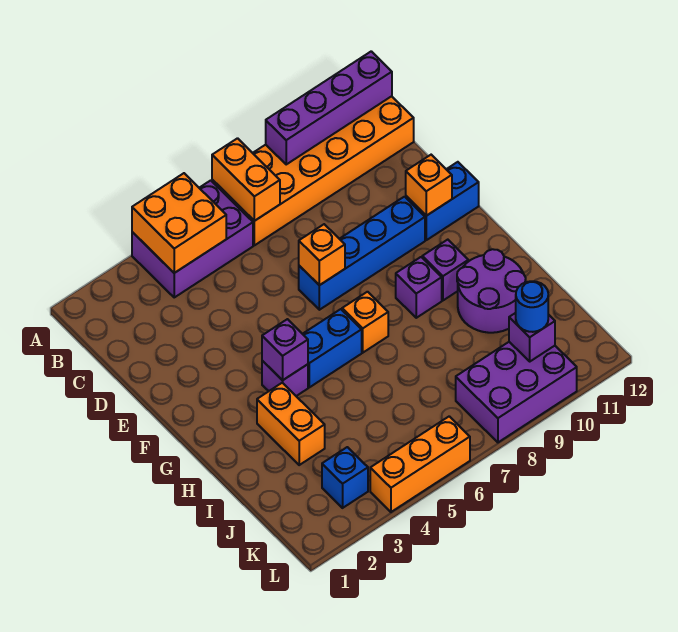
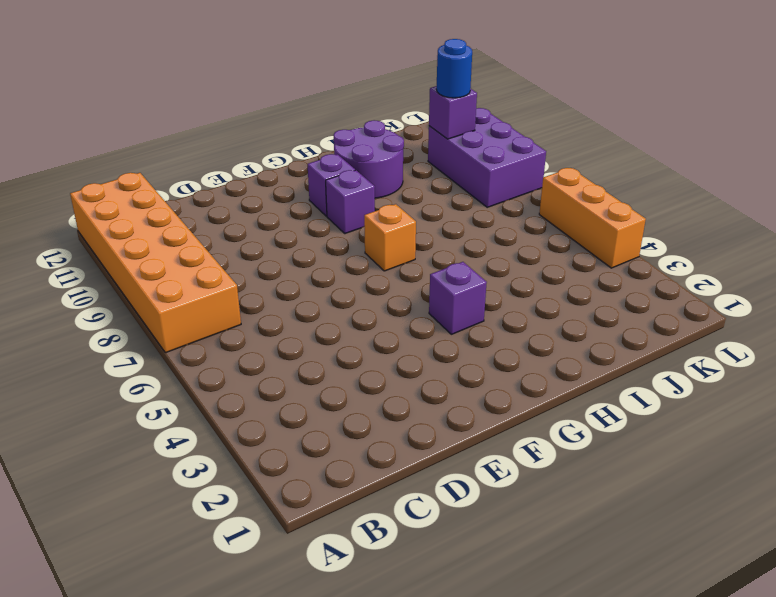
none -> purple 2x3 brick [132,180,253,297]
none -> blue 1x4 brick [299,197,425,310]
none -> blue 1x2 brick [406,162,479,240]

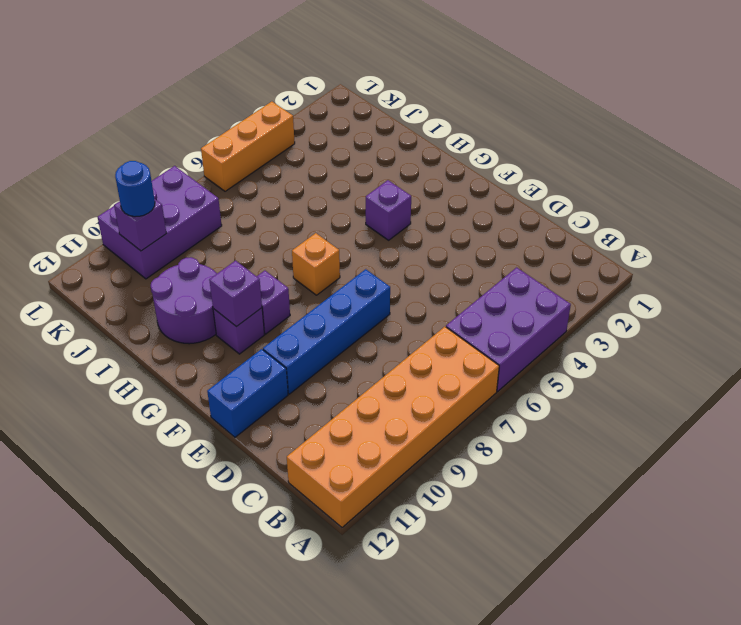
purple 1x1 brick [209,260,262,327] -> purple 1x1 brick moved to [262,319,308,380]
none -> blue 1x2 brick [303,309,362,387]
none -> orange 1x2 brick [257,383,325,465]
none -> blue 1x1 brick [322,447,368,508]

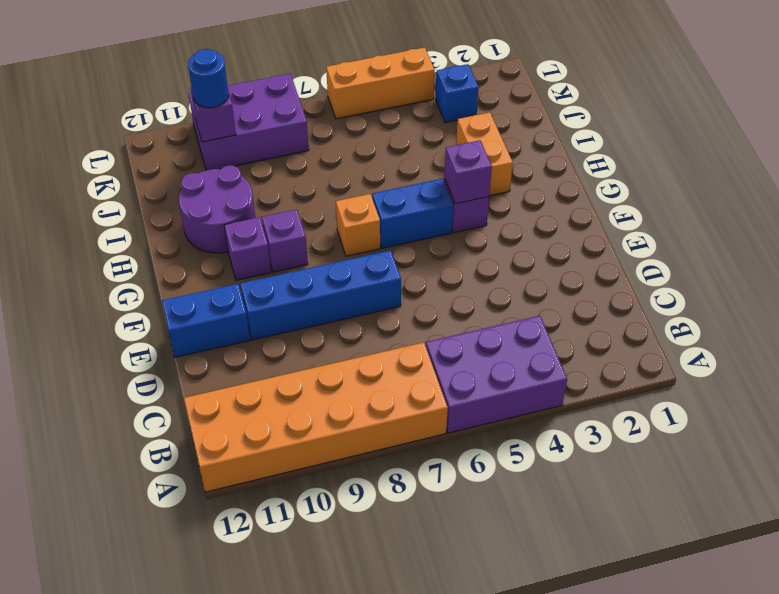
none -> orange 2x2 brick [132,173,226,273]
none -> orange 1x2 brick [212,138,280,221]
none -> purple 1x4 brick [266,51,392,164]

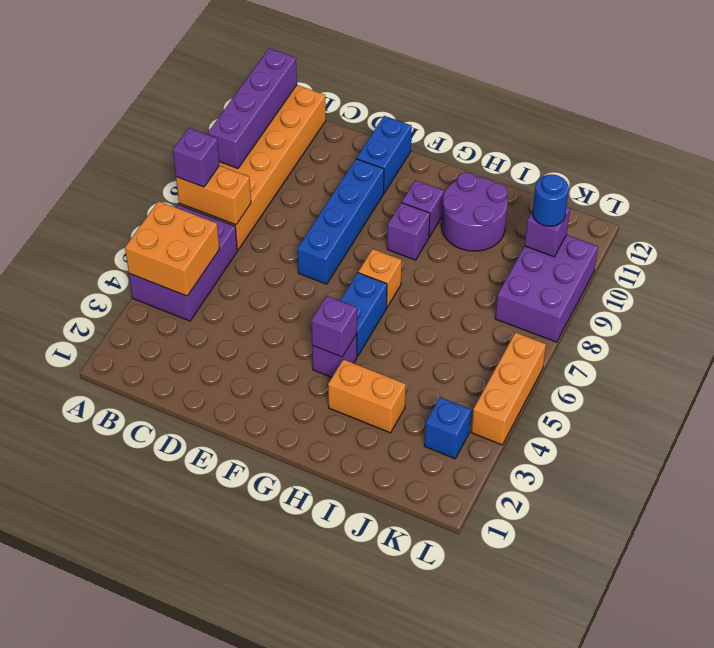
purple 1x1 brick [173,128,219,187] -> none
none -> orange 1x1 brick [299,224,345,285]
none -> orange 1x1 brick [406,155,452,216]

